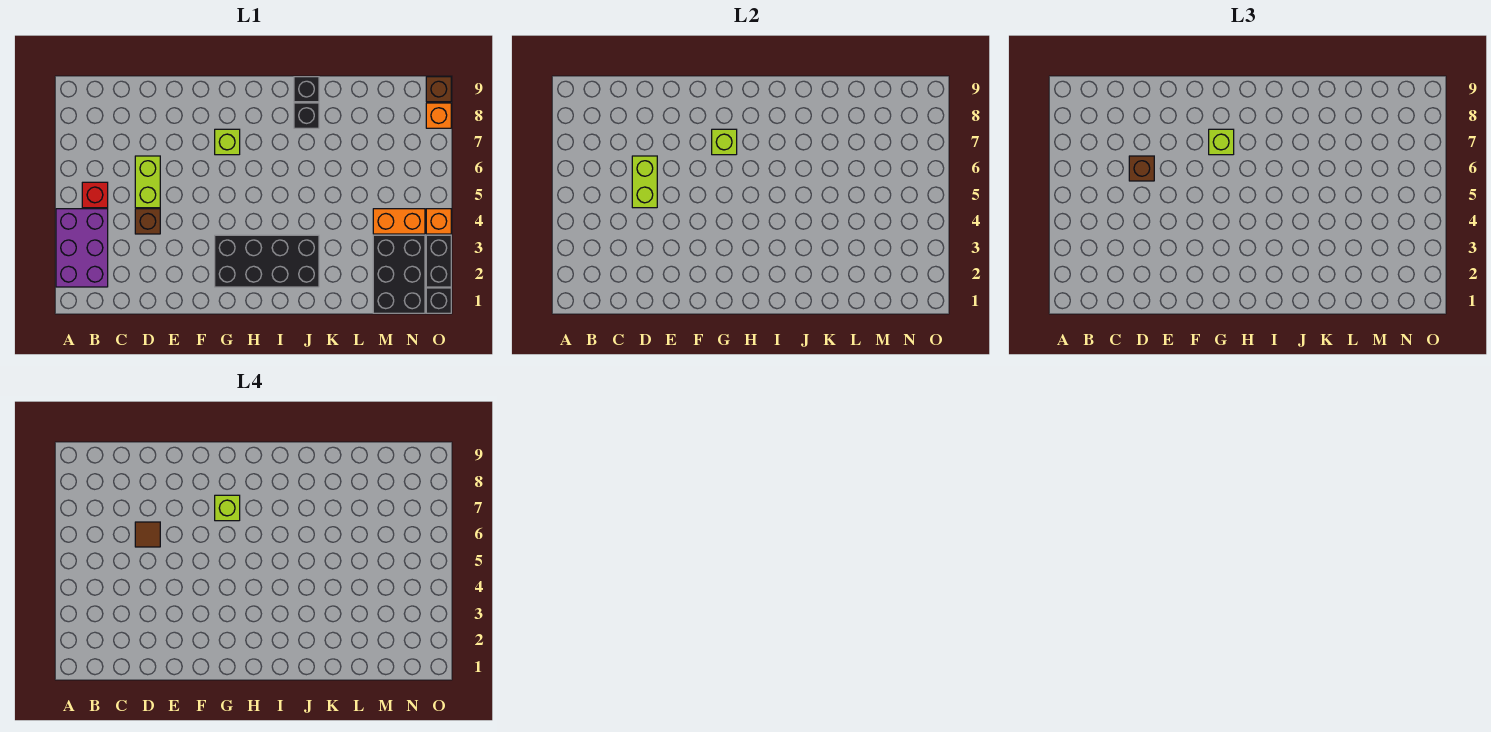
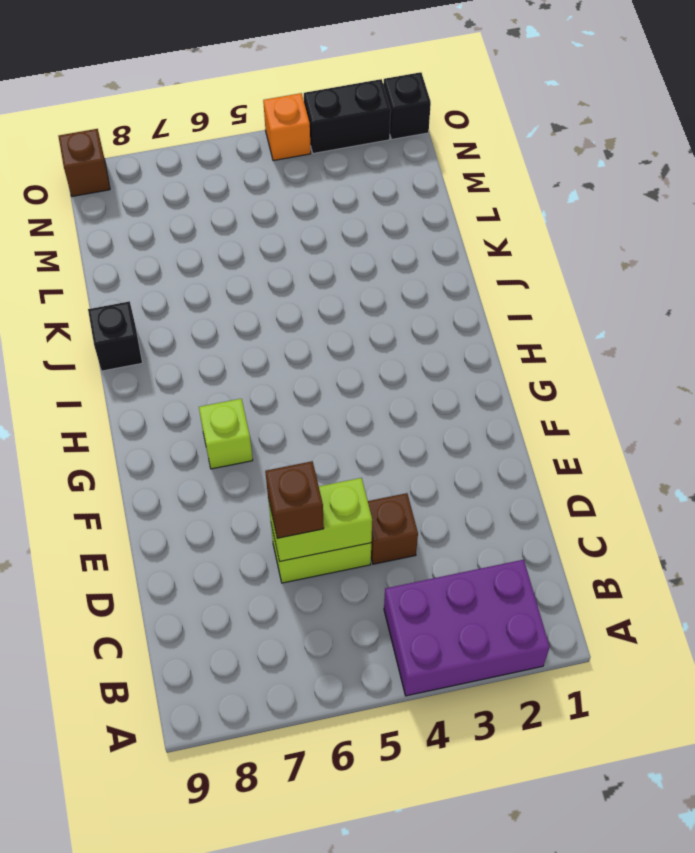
none -> red 1x1 brick [82,182,108,208]
none -> black 2x4 brick [215,235,319,287]
none -> black 1x1 brick [294,103,319,128]

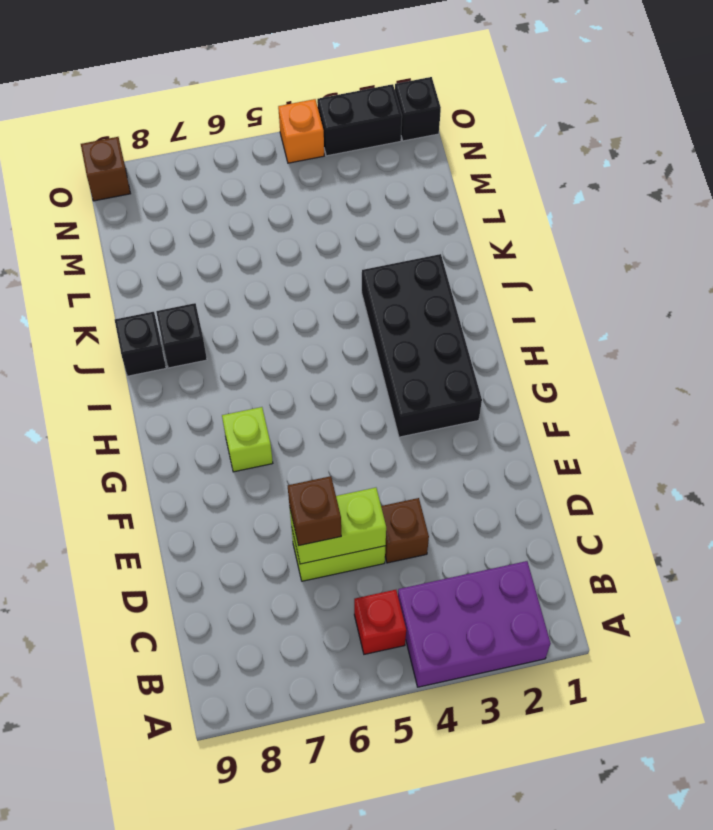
none -> black 2x3 brick [373,235,425,313]
none -> orange 1x2 brick [373,209,425,234]
none -> orange 1x1 brick [426,103,451,128]

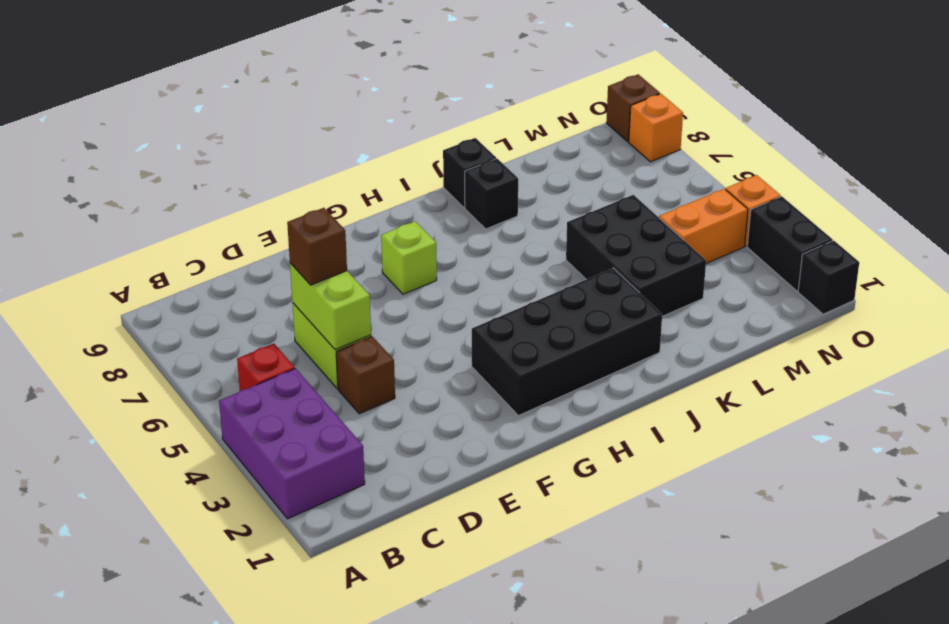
black 2x3 brick [566,195,706,316] -> black 2x3 brick moved to [373,235,425,313]
none -> lime 1x1 brick [712,129,737,155]
none -> lime 1x1 brick [1209,129,1234,155]
none -> brown 1x1 tile [135,522,160,547]

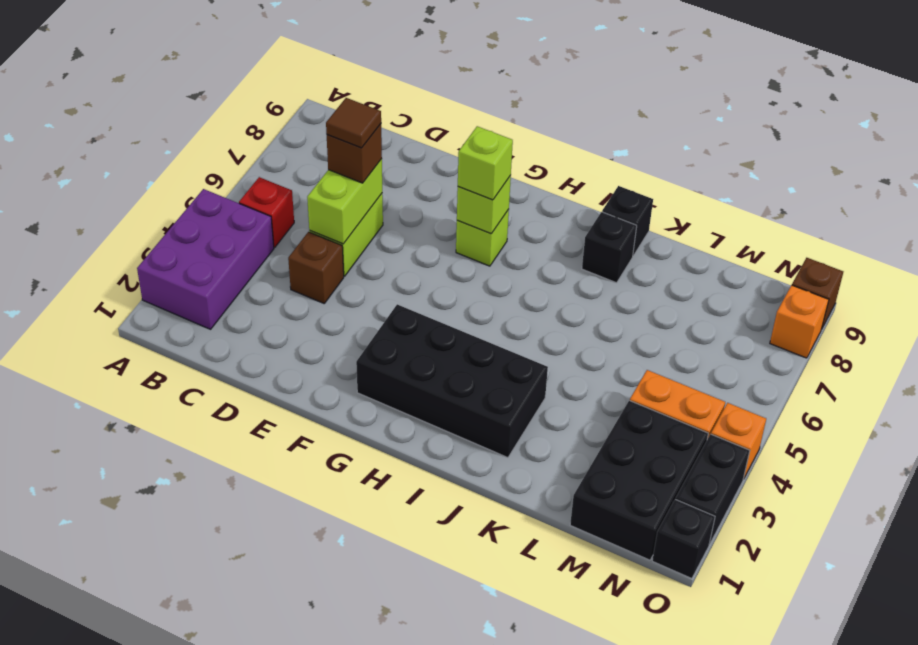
none -> lime 1x1 brick [215,495,240,521]

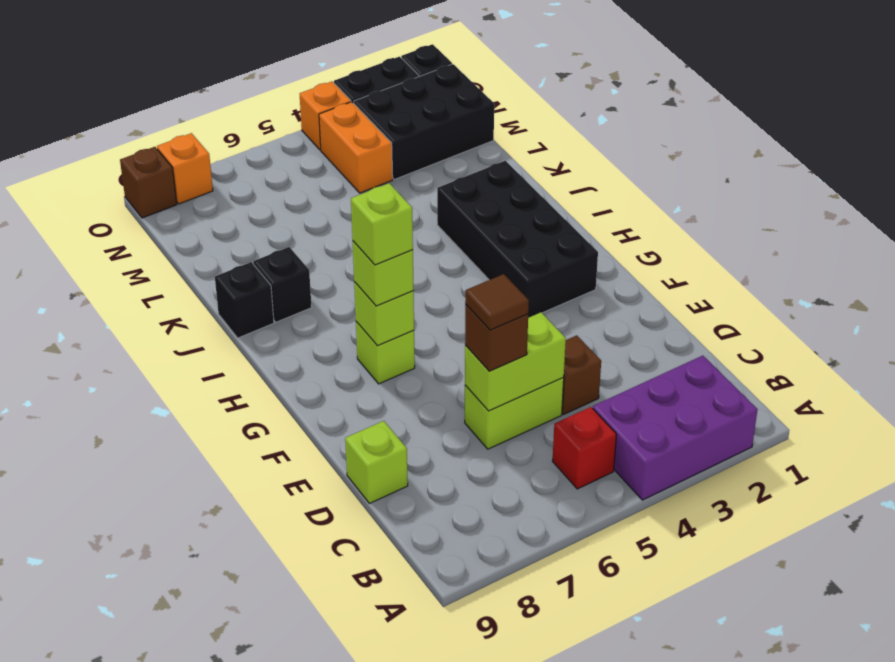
lime 1x1 brick [345,421,408,503] -> none

